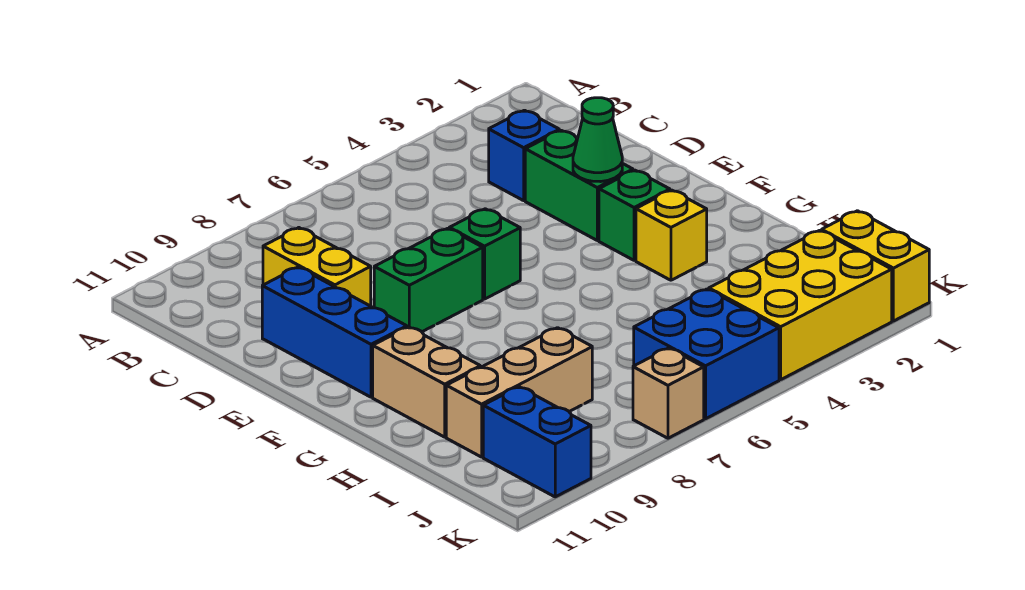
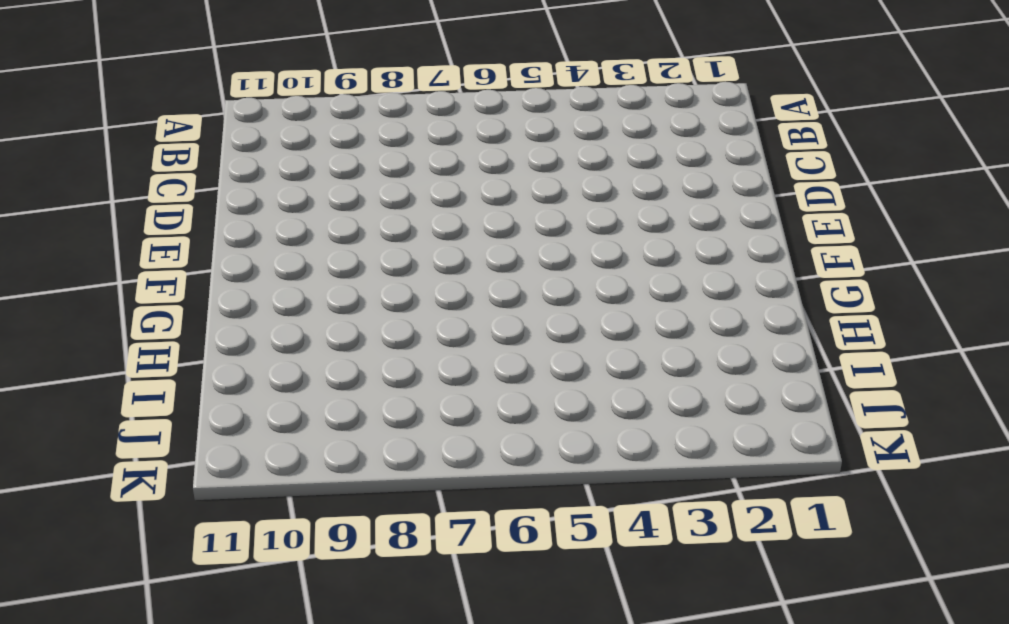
none -> blue 1x1 brick [489,110,559,201]
none -> yellow 1x2 brick [263,228,371,306]
none -> green 1x2 brick [525,130,633,240]

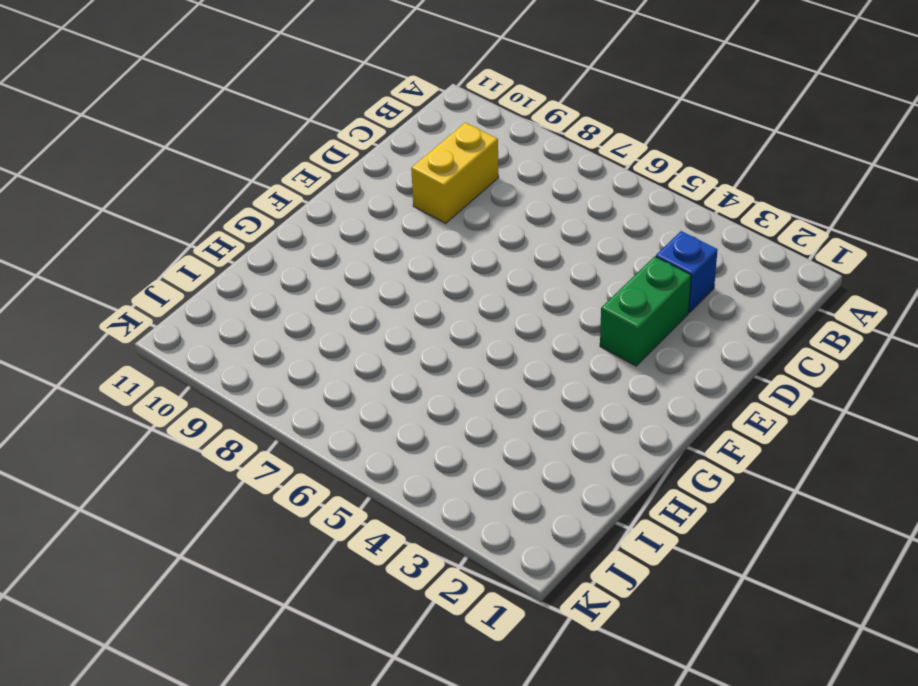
none -> blue 1x3 brick [262,267,407,397]
none -> green 1x1 brick [449,209,520,299]
none -> green 1x2 brick [374,228,483,332]

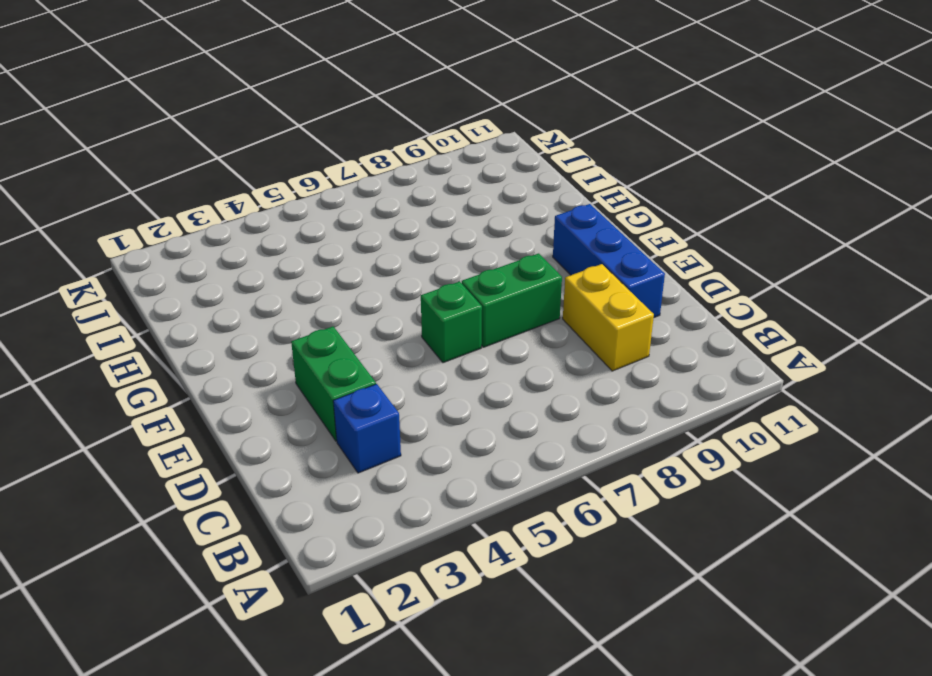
none -> green 1x1 brick [599,170,670,260]
none -> yellow 1x1 brick [636,190,707,280]
none -> tan 1x2 brick [373,327,480,437]

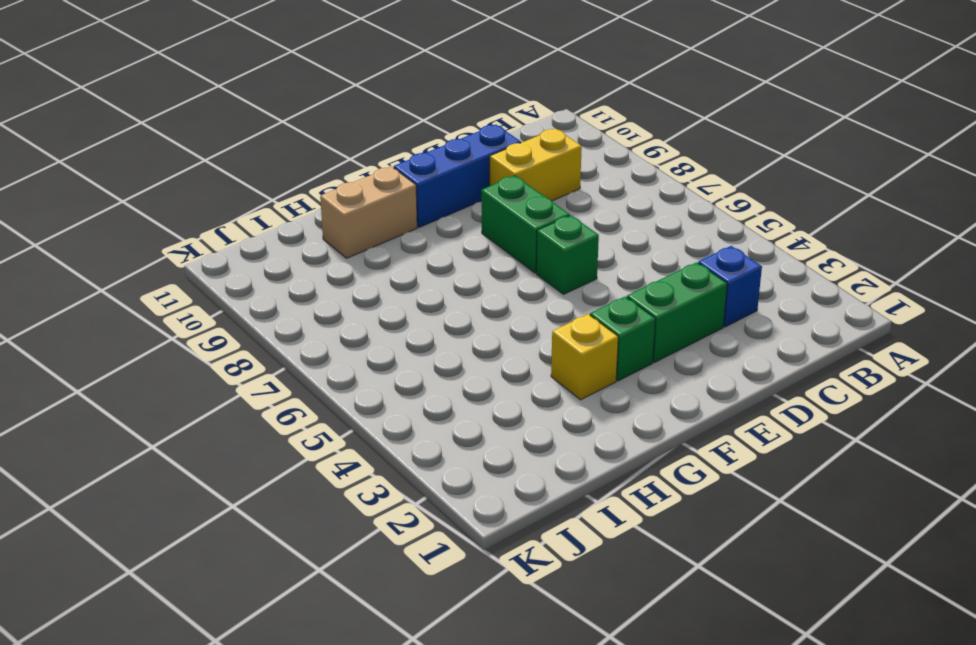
none -> tan 1x3 brick [446,328,592,457]
none -> yellow 1x2 brick [822,211,929,321]
none -> yellow 2x3 brick [709,230,892,380]

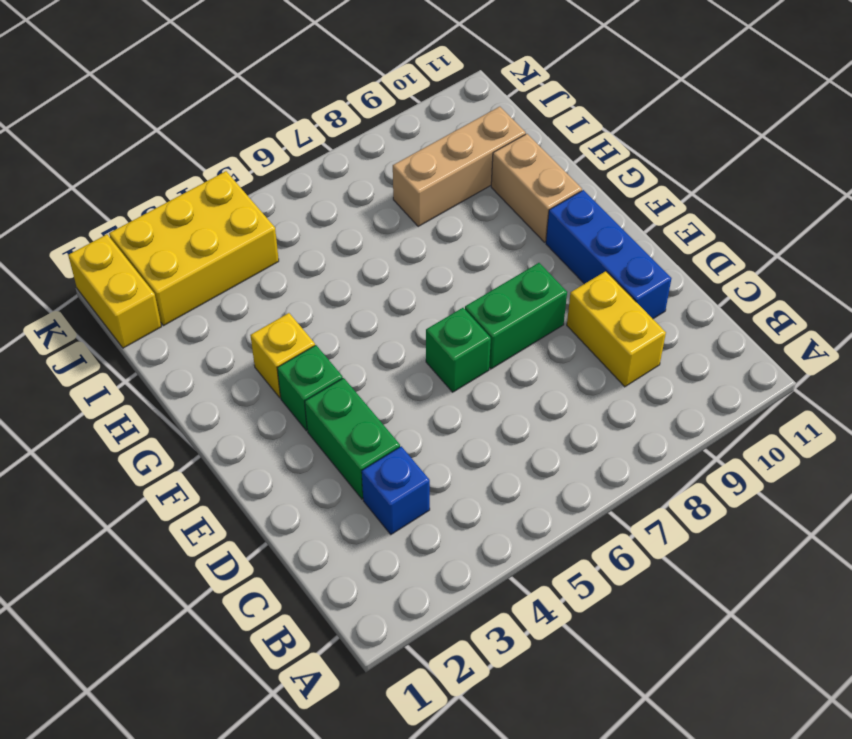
none -> blue 2x2 brick [634,289,779,419]
none -> blue 1x2 brick [483,387,591,497]
none -> tan 1x1 brick [633,348,704,438]

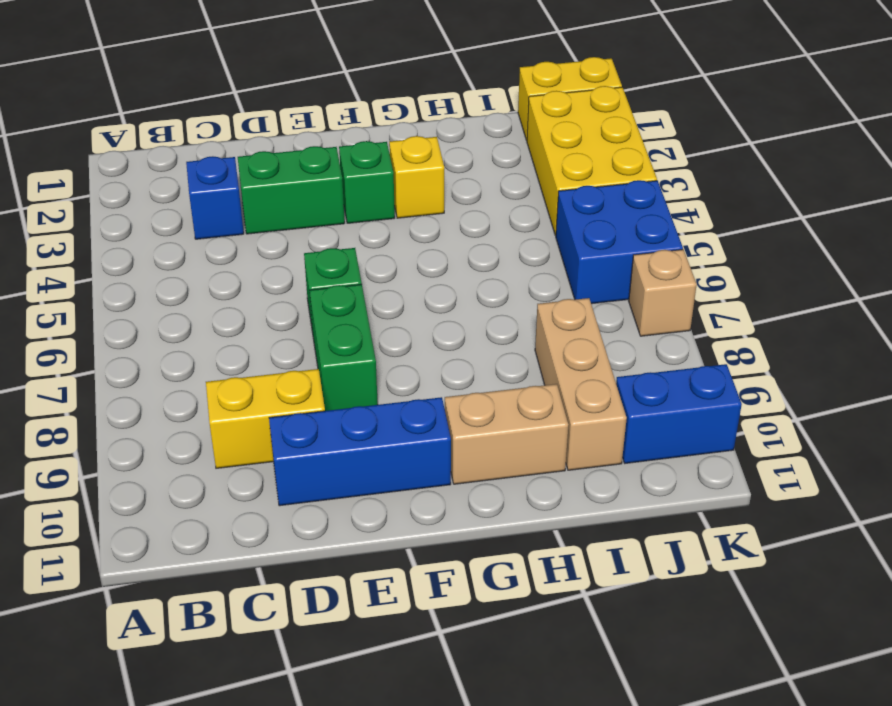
none -> green 1x1 cone [573,98,622,182]

